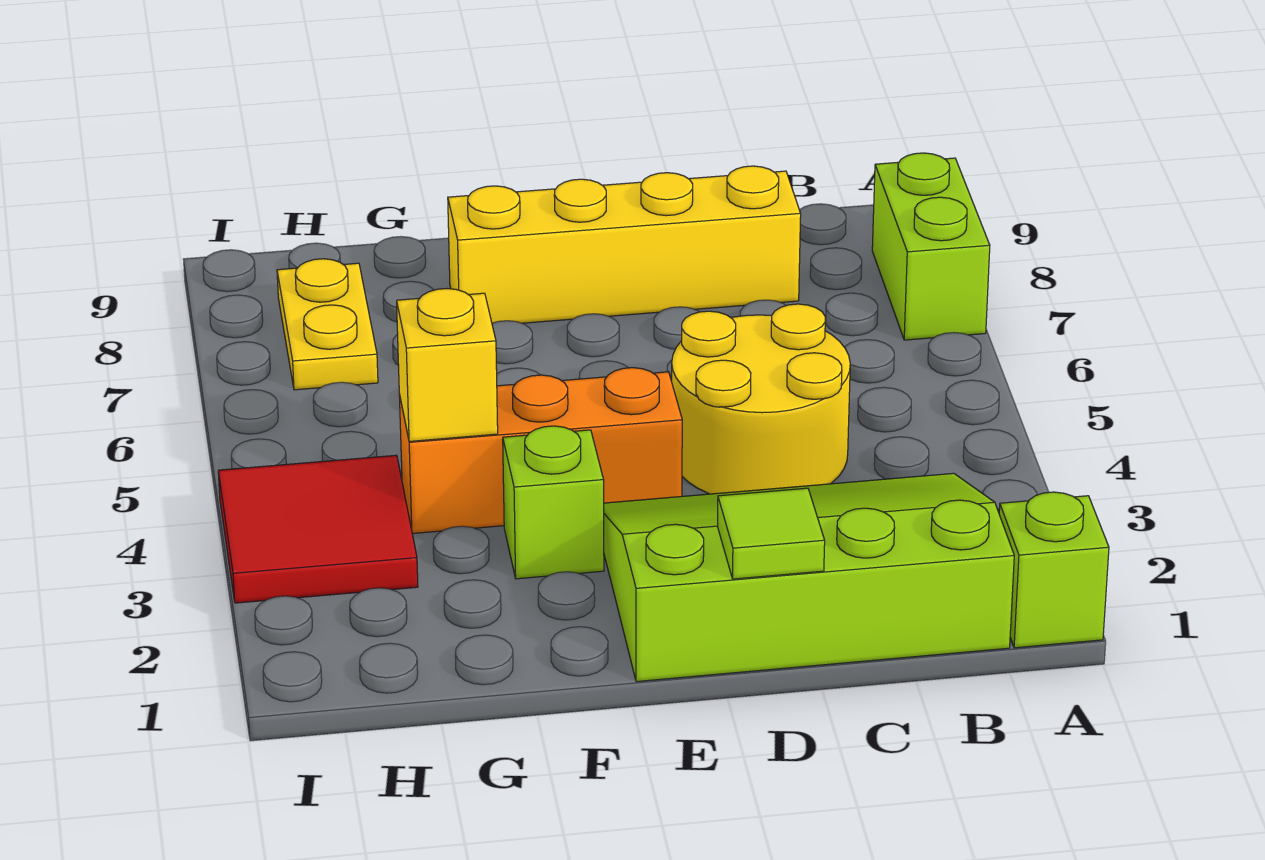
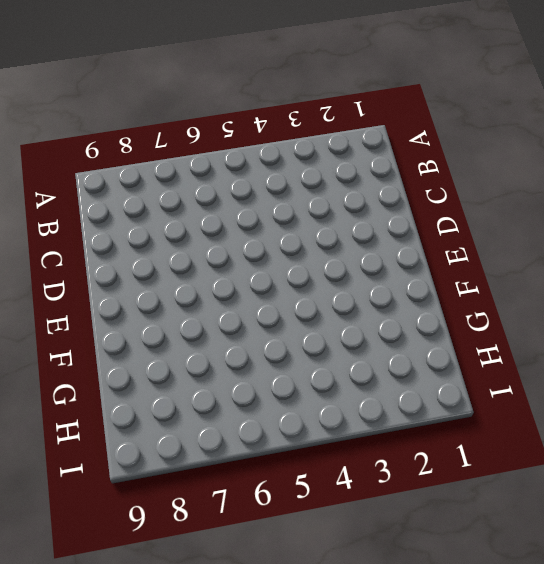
none -> lime 1x1 brick [999,492,1109,648]
none -> lime 1x2 brick [872,153,990,340]

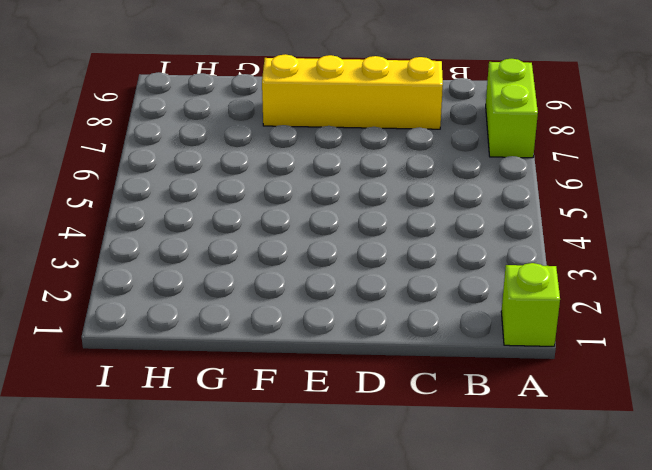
none -> lime 3x4 slope [604,473,1014,682]
none -> yellow 2x2 round brick [672,304,850,494]

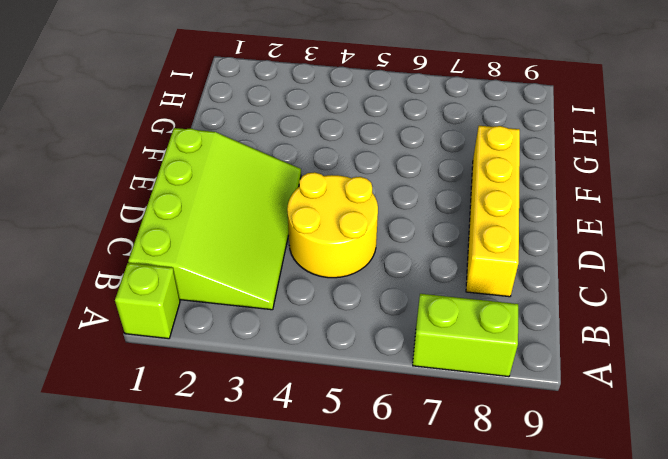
none -> orange 1x3 brick [399,368,682,534]
none -> lime 1x1 brick [503,426,604,579]

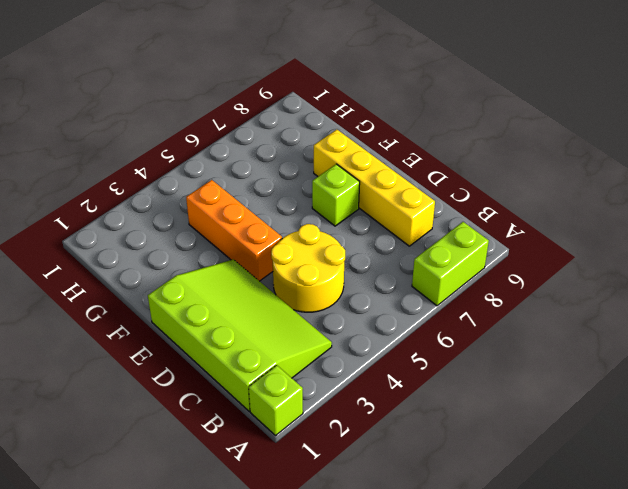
lime 1x1 brick [312,164,360,226] -> lime 1x1 brick moved to [503,426,604,579]
none -> red 2x2 tile [218,455,418,603]
none -> yellow 1x2 plate [277,259,378,390]

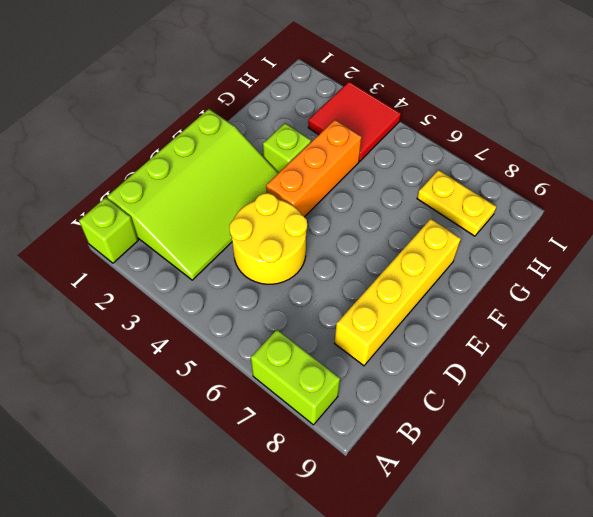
none -> lime 1x1 tile [718,488,825,579]
none -> yellow 1x1 brick [397,289,498,441]

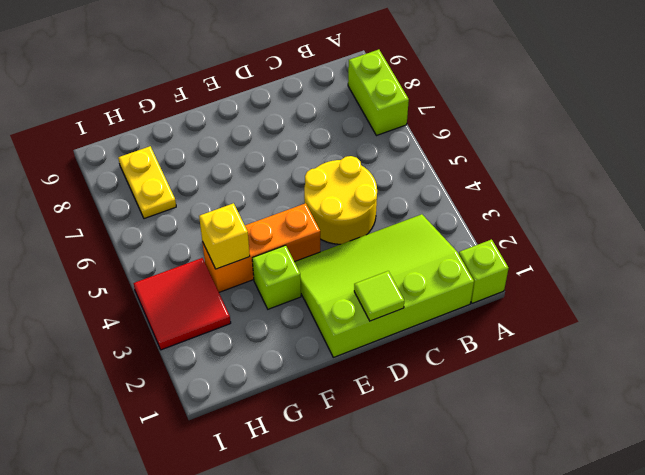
none -> yellow 1x4 brick [448,166,801,323]

